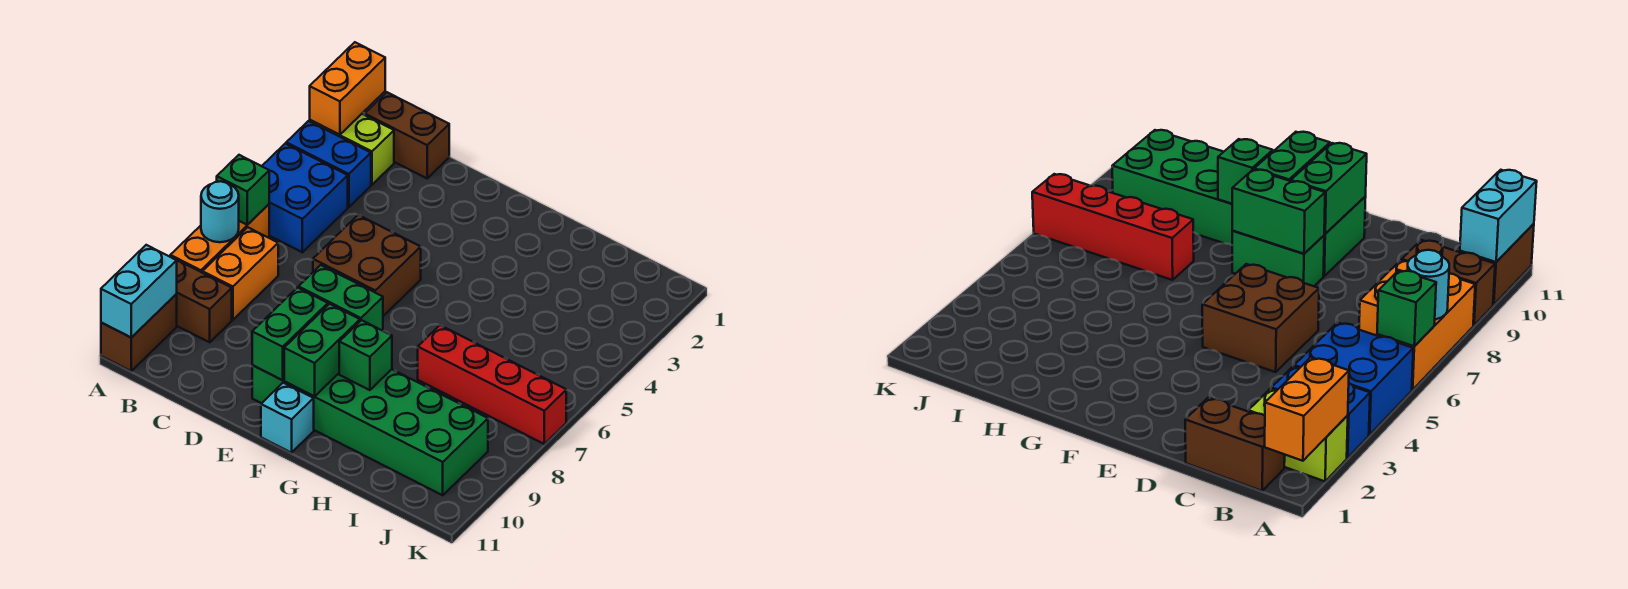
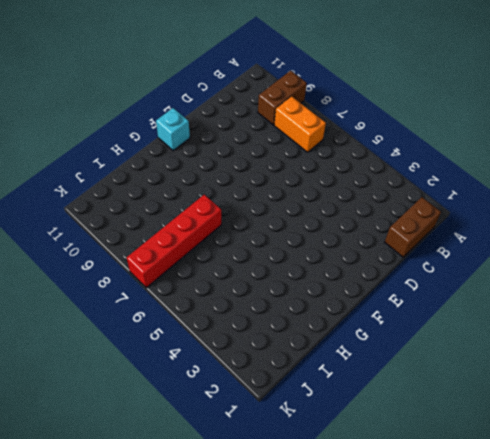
none -> lime 1x2 brick [310,114,394,185]
none -> blue 1x2 brick [286,121,371,207]
none -> blue 2x2 brick [262,143,348,252]

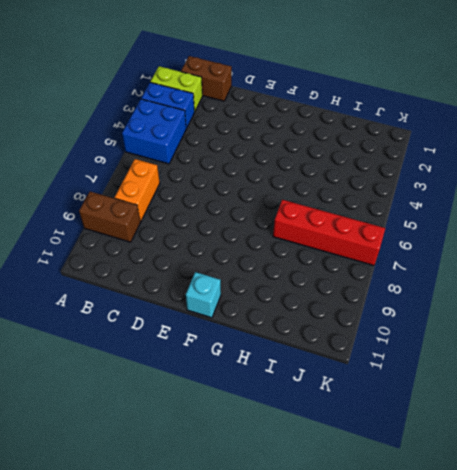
none -> orange 1x3 brick [170,204,269,272]
none -> brown 1x2 brick [101,294,177,371]
none -> brown 2x2 brick [313,215,421,316]

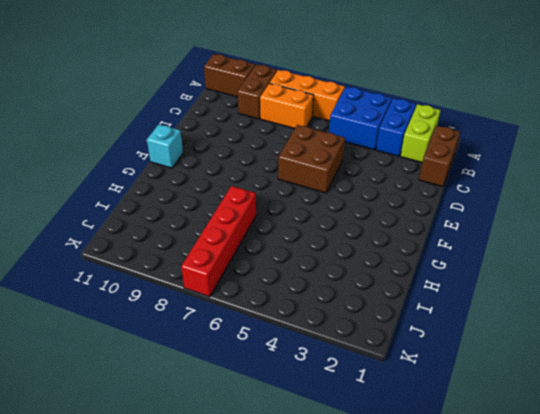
none -> green 1x2 brick [1232,231,1324,286]
none -> green 2x6 brick [252,365,488,495]
none -> orange 1x2 brick [310,42,385,135]

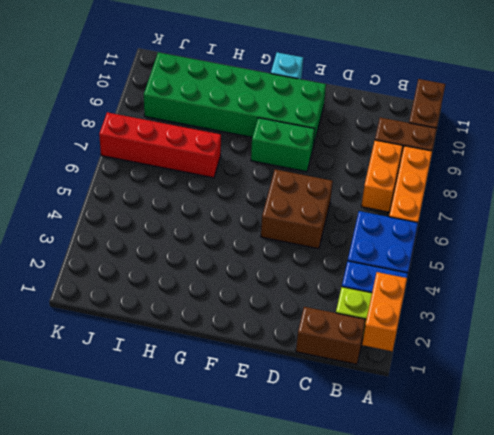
none -> green 1x1 brick [217,155,269,225]
none -> cyan 1x1 round brick [201,181,239,242]
none -> cyan 1x2 brick [101,245,177,337]

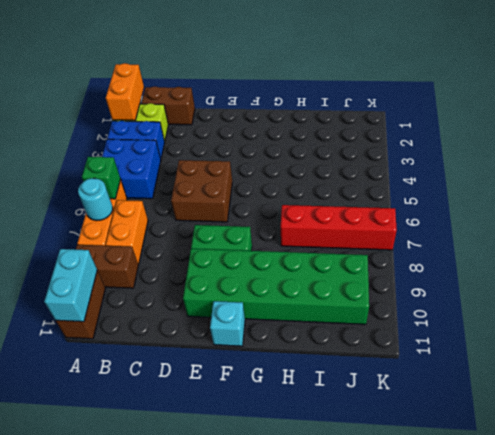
none -> green 1x2 brick [299,265,383,331]
none -> green 1x2 brick [252,288,328,380]
none -> green 1x2 brick [284,304,360,396]

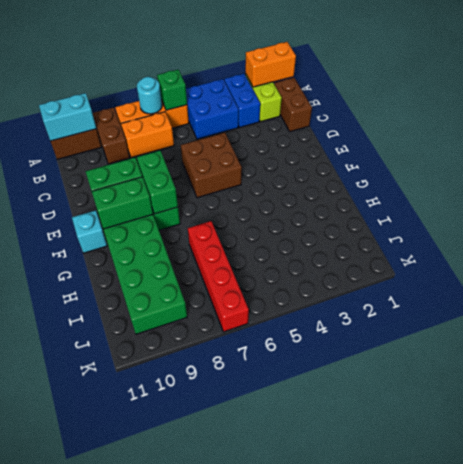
none -> green 1x1 brick [339,320,392,390]

